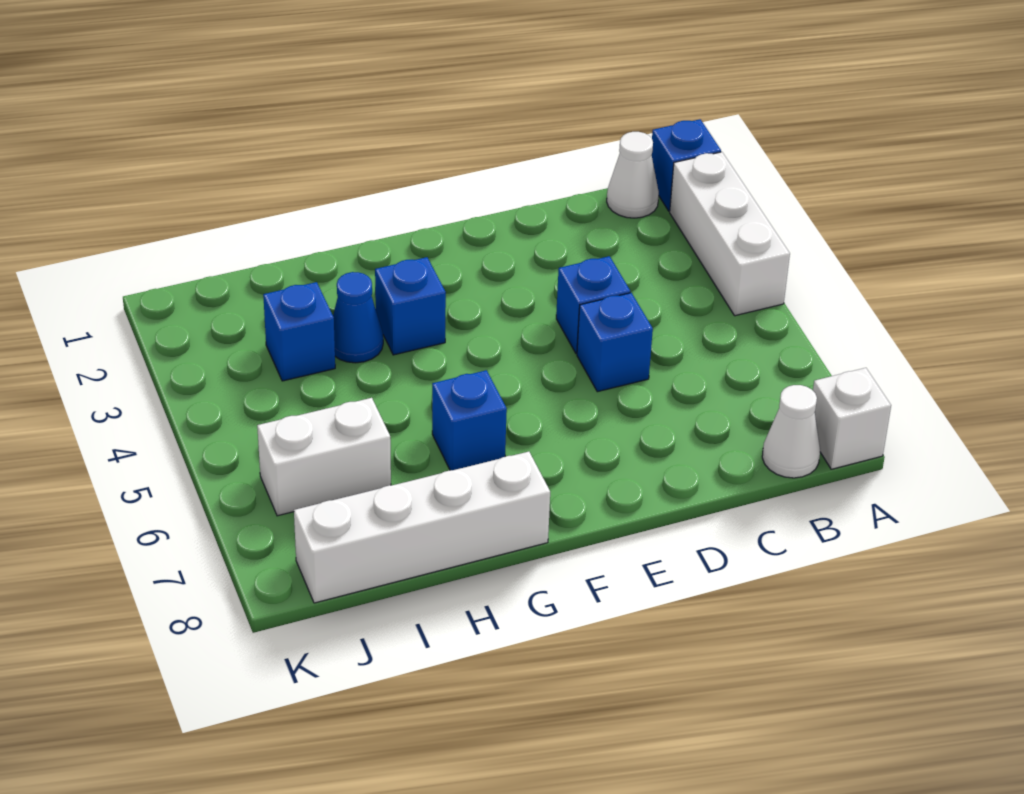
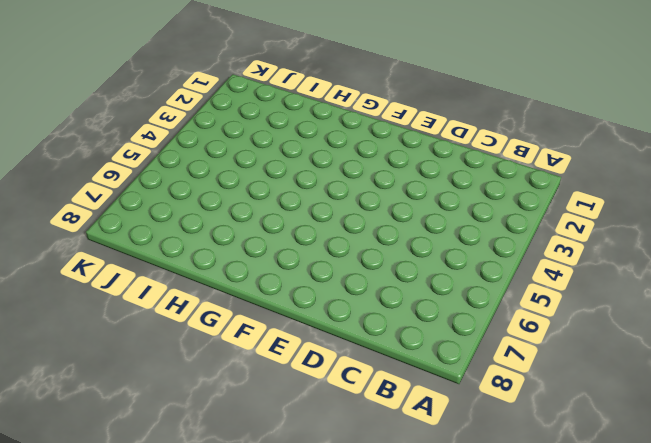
none -> blue 1x1 brick [652,119,721,211]
none -> white 1x3 brick [670,152,790,316]
none -> white 1x1 brick [813,368,891,469]

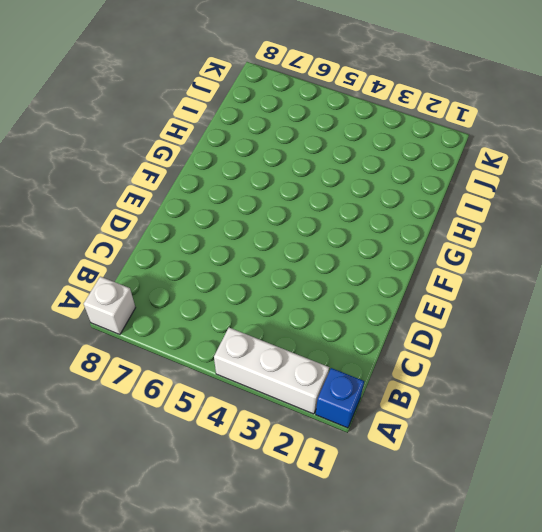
none -> white 1x1 cone [607,132,659,218]
none -> white 1x1 cone [762,385,820,478]
none -> blue 1x1 brick [556,256,630,354]

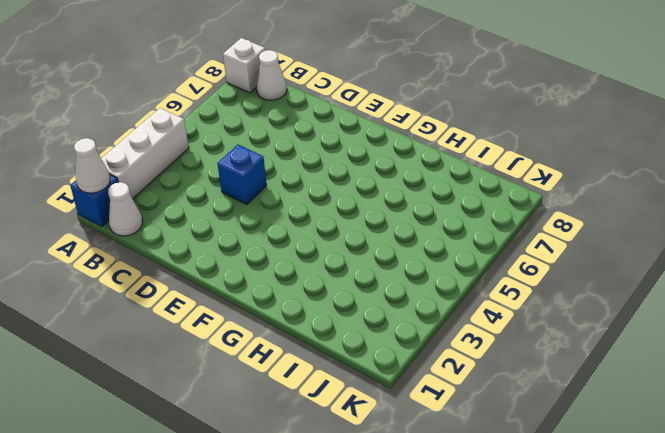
white 1x1 cone [74,138,110,193] -> none
none -> blue 1x1 brick [577,293,653,392]
none -> blue 1x1 brick [375,257,446,355]
none -> blue 1x1 brick [432,370,507,470]

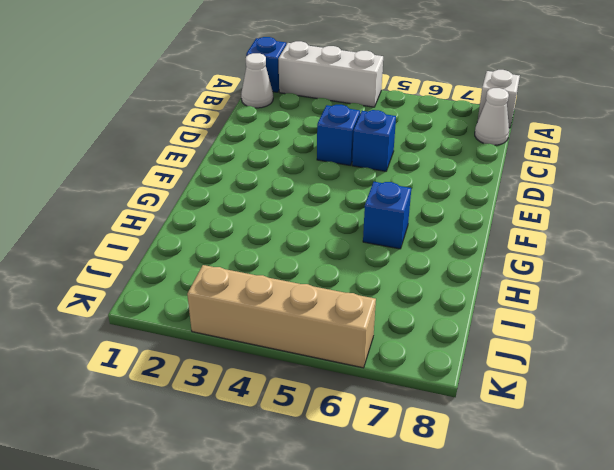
tan 1x4 brick [187,265,376,368] -> none
none -> blue 1x1 brick [375,257,446,355]
none -> white 1x4 brick [294,452,550,603]
none -> blue 1x1 cone [333,272,383,363]

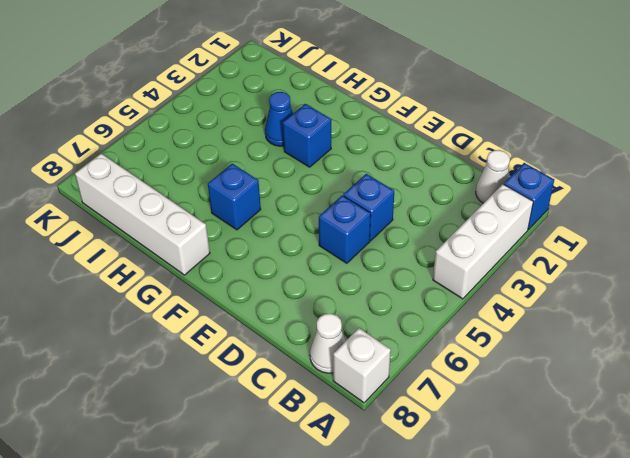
none -> blue 1x1 brick [263,282,335,381]
none -> white 1x2 brick [257,398,391,516]

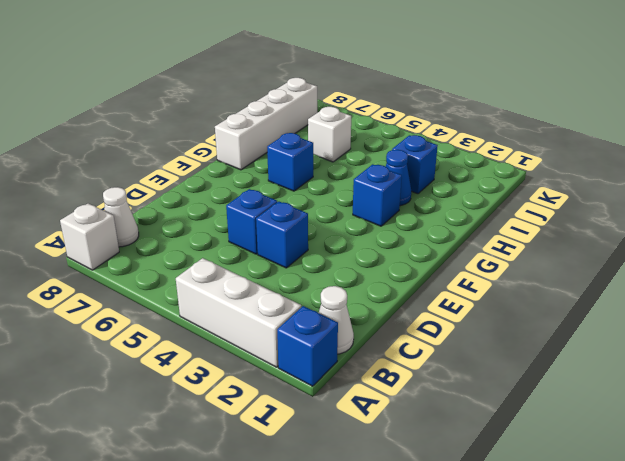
white 1x1 brick [308,107,351,162] -> white 1x2 brick [257,398,391,516]

